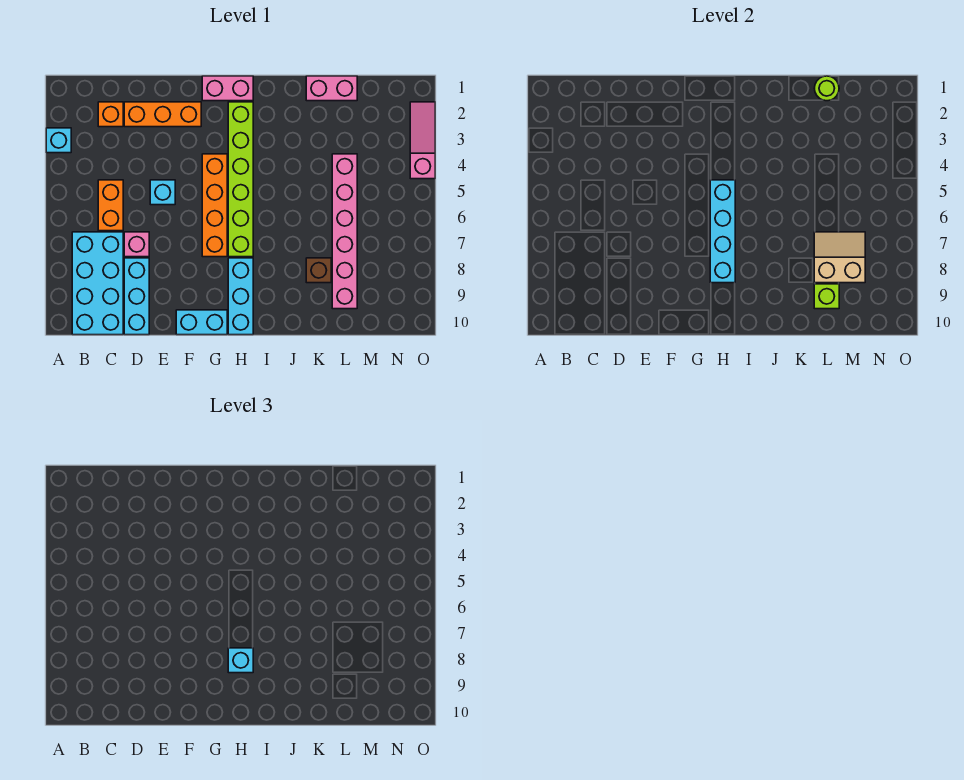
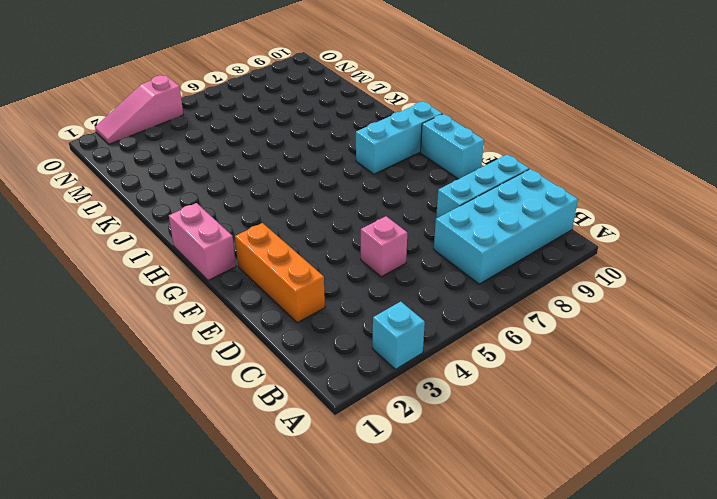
pink 1x1 brick [361,216,407,277] -> pink 1x1 brick moved to [124,232,149,257]
none -> orange 1x1 brick [98,102,123,127]
none -> orange 1x2 brick [98,180,123,231]
none -> cyan 1x1 brick [150,180,175,205]

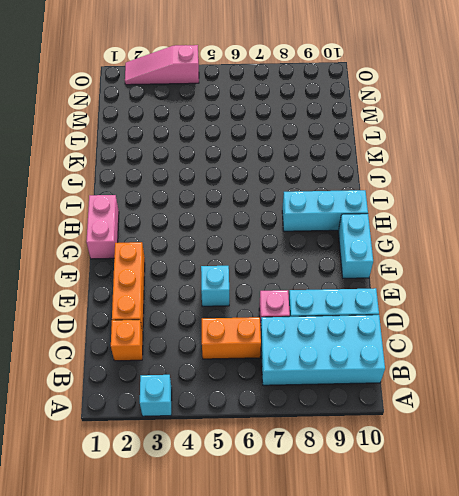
none -> orange 1x4 brick [202,154,227,257]
none -> lime 1x6 brick [228,102,253,257]
none -> pink 1x2 brick [306,76,357,101]

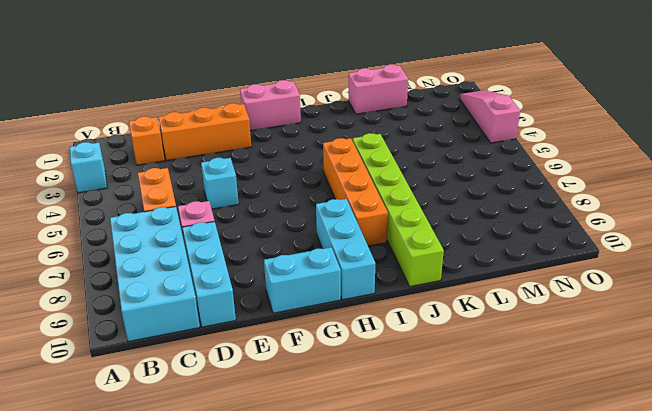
orange 1x4 brick [323,138,388,246] -> orange 1x4 brick moved to [202,154,227,257]
lime 1x6 brick [353,133,444,287] -> lime 1x6 brick moved to [228,102,253,257]
none -> brown 1x1 brick [306,258,331,283]
none -> pink 1x6 brick [332,154,357,309]
none -> cyan 1x4 brick [710,180,735,283]

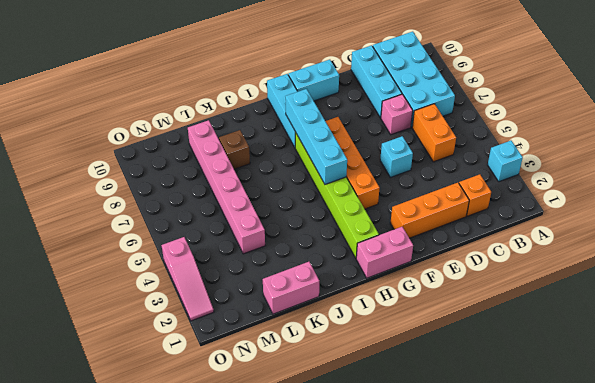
none -> lime 1x1 round brick [814,76,839,101]
none -> tan 2x2 slope [814,232,865,283]
none -> lime 1x1 brick [814,284,839,309]

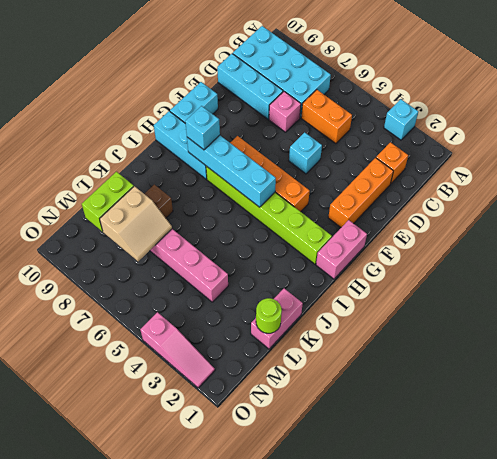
lime 1x2 brick [82,172,134,231] -> lime 1x1 brick [814,284,839,309]

